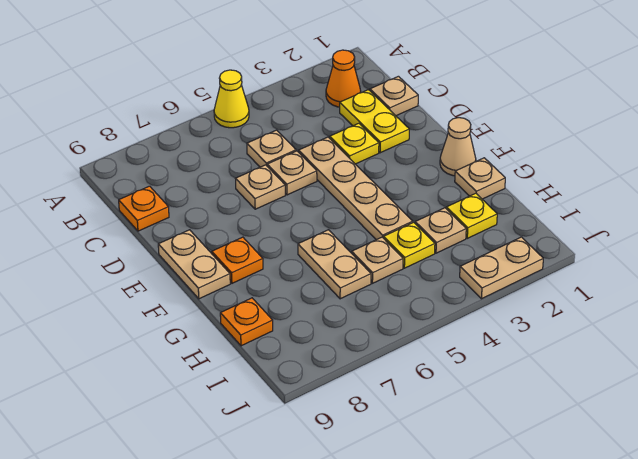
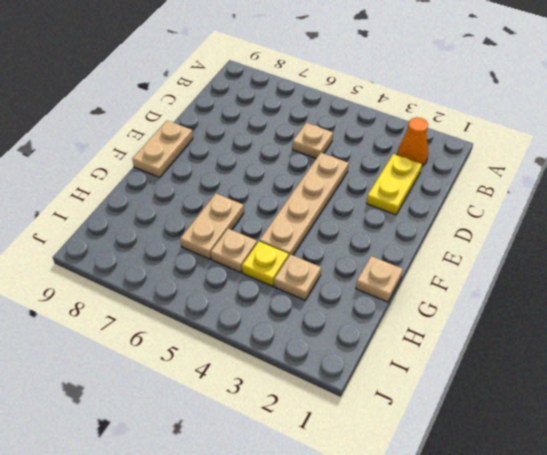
none -> yellow 1x1 cone [214,70,249,128]
none -> tan 1x1 plate [370,76,418,116]
none -> orange 1x1 plate [119,186,169,231]

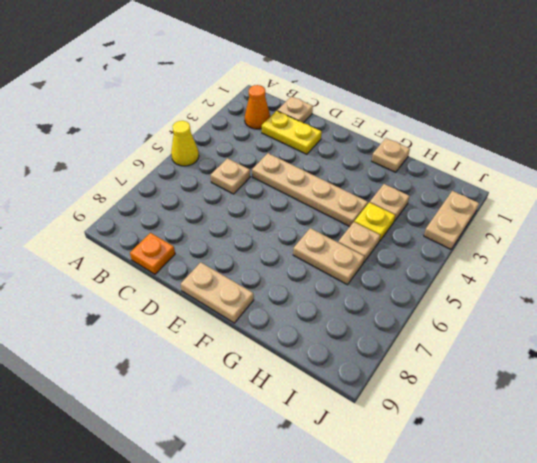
none -> yellow 1x1 plate [330,123,379,164]
none -> tan 1x1 plate [267,151,317,195]
none -> tan 1x1 plate [236,165,285,209]

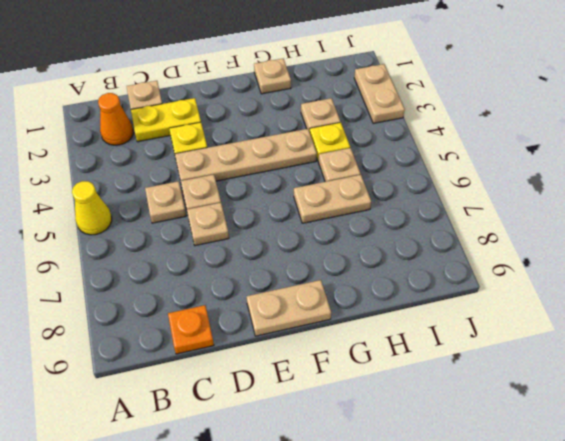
none -> tan 1x1 cone [440,118,476,176]
none -> orange 1x1 plate [212,237,263,283]
none -> yellow 1x1 plate [446,193,497,238]

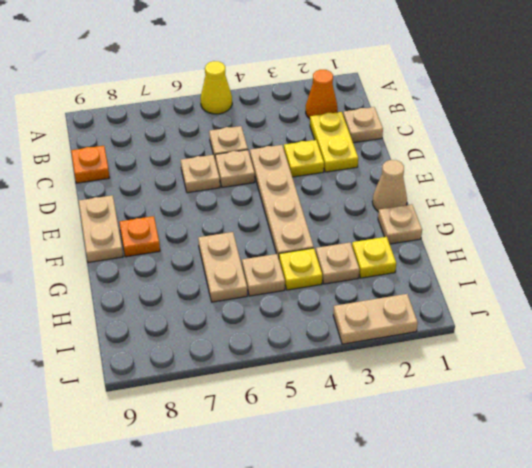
none -> orange 1x1 plate [220,298,273,346]

